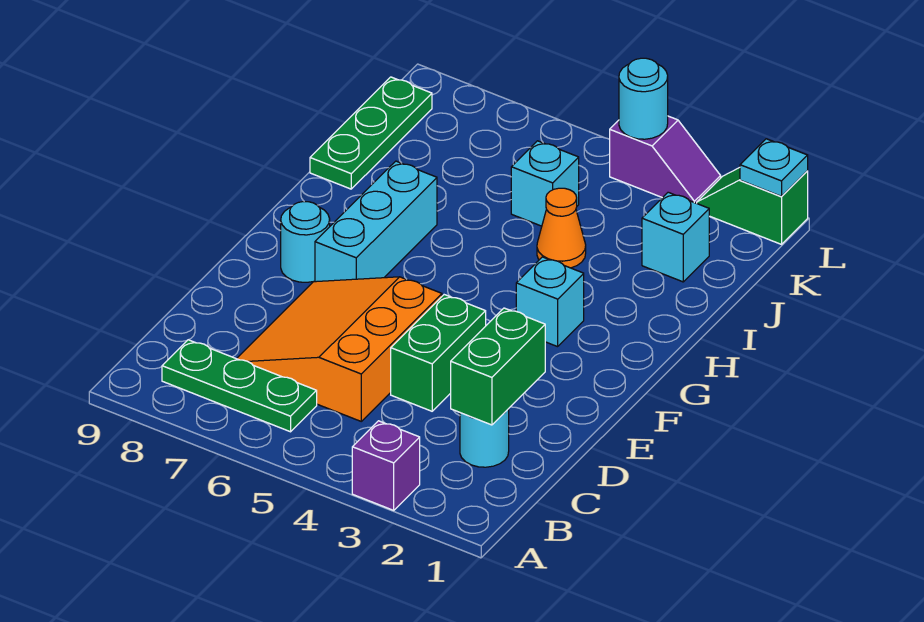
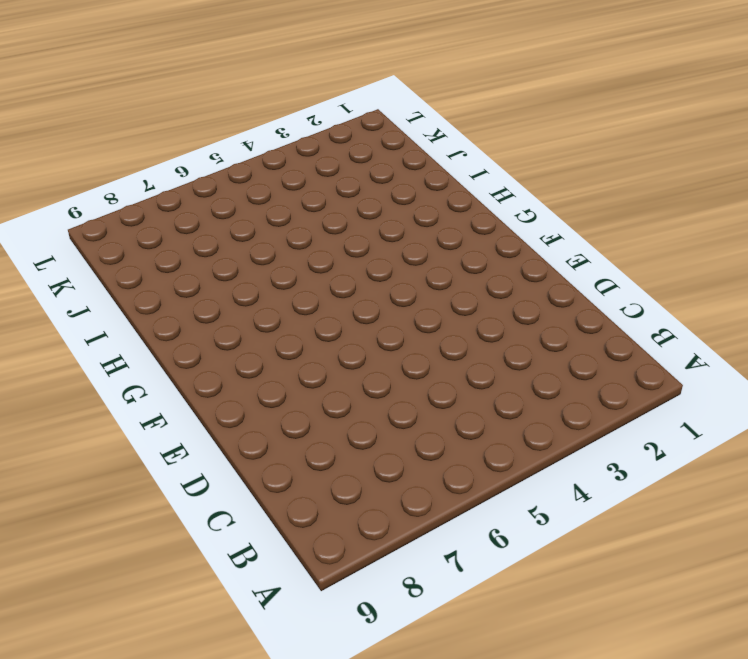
none -> purple 1x1 brick [352,421,420,510]
none -> green 1x3 plate [162,340,317,432]
none -> cyan 1x1 round brick [460,409,509,467]

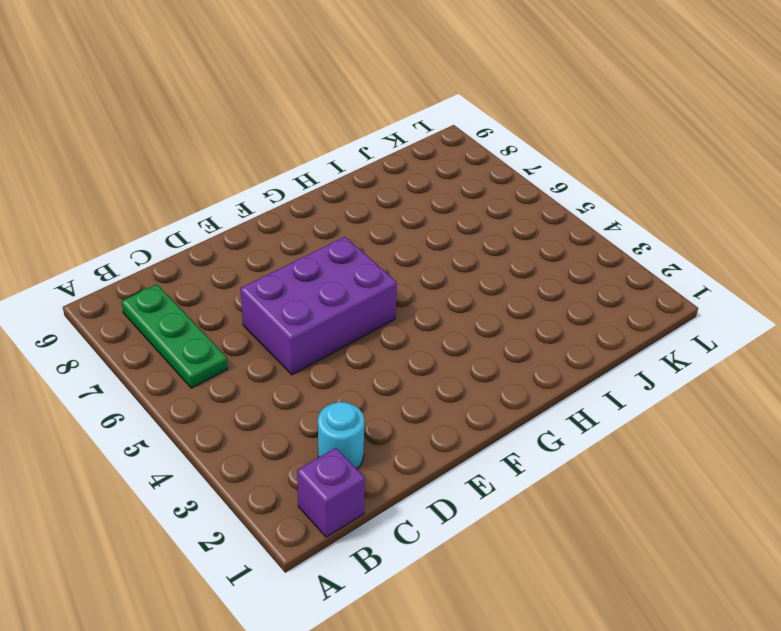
purple 1x1 brick [297,448,365,537] -> purple 1x1 brick moved to [352,421,420,510]
purple 2x3 brick [240,237,397,375] -> orange 3x3 slope [237,277,442,421]
none -> green 1x2 brick [391,295,486,411]
none -> cyan 1x3 brick [315,161,437,282]
none -> cyan 1x1 round brick [281,202,330,282]

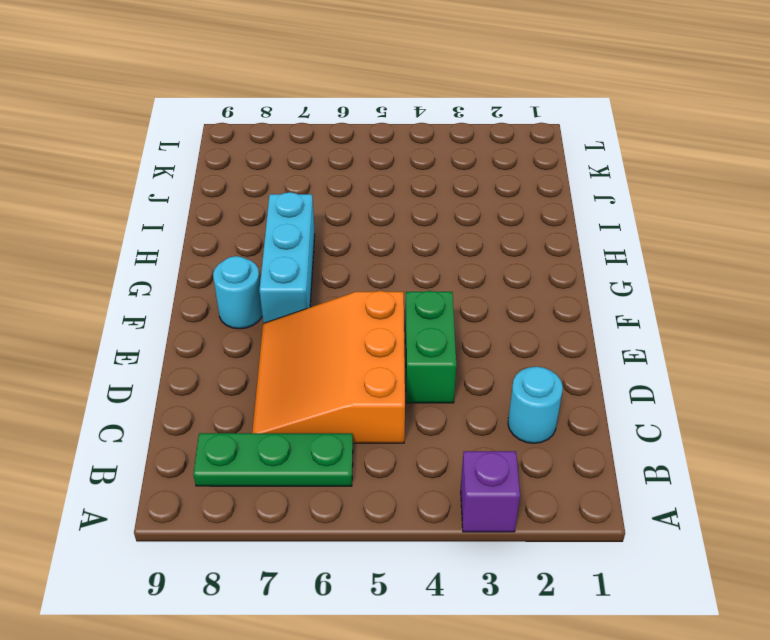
none -> cyan 1x1 brick [516,257,584,347]
none -> orange 1x1 cone [537,188,586,268]
none -> green 1x3 plate [310,77,432,189]

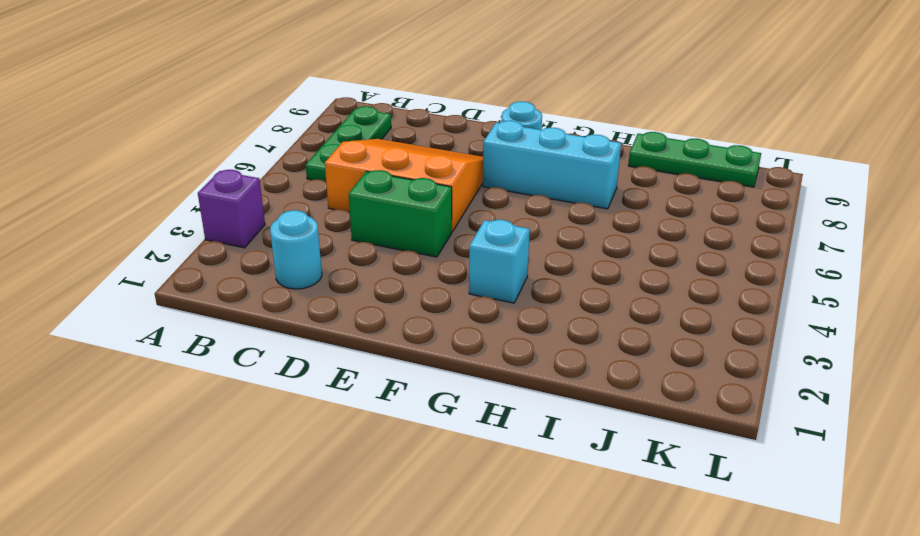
none -> orange 1x1 cone [537,188,586,268]
none -> cyan 1x1 brick [642,192,709,282]
none -> cyan 1x1 brick [511,141,579,226]

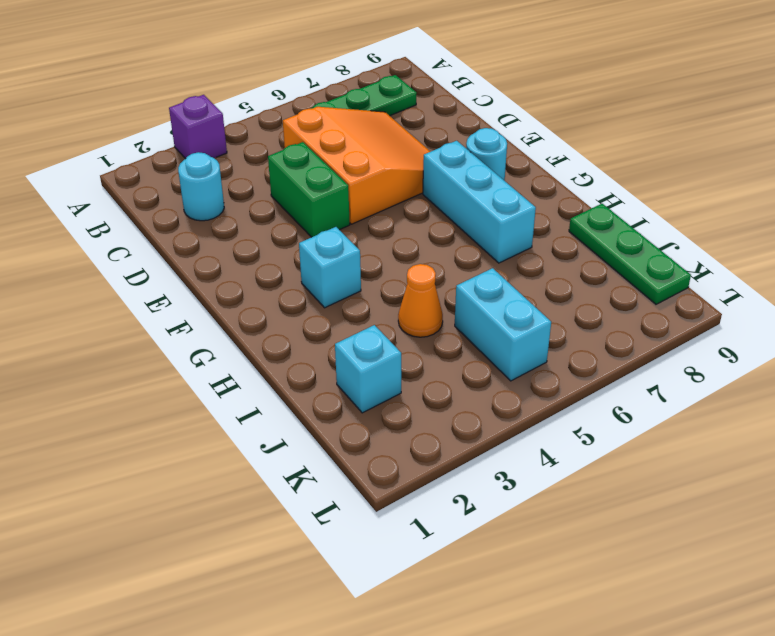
cyan 1x2 brick [455,268,551,381] -> cyan 1x1 brick [511,141,579,226]
none -> green 1x2 slope [697,168,808,244]
none -> purple 1x2 slope [610,116,721,203]
none -> green 1x2 brick [451,308,545,425]

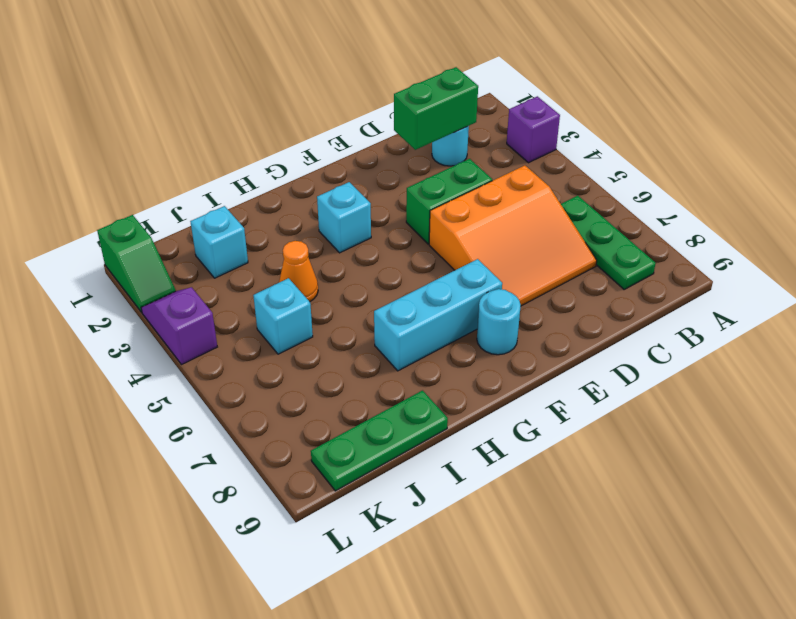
none -> cyan 1x1 plate [740,139,808,196]
none -> cyan 1x1 round brick [619,58,668,139]

